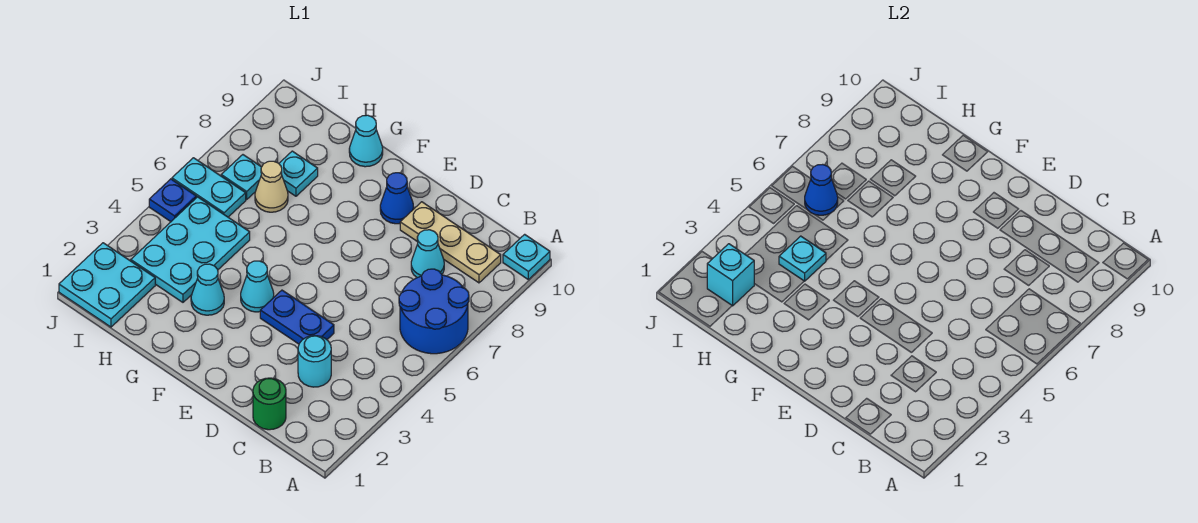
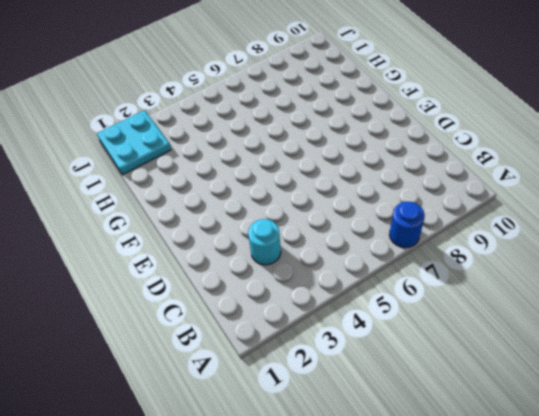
blue 1x1 round brick [389,202,425,248] -> blue 2x2 round brick [399,269,469,354]
none -> cyan 1x1 plate [503,234,550,279]
none -> tan 1x3 plate [400,202,501,283]
none -> green 1x1 round brick [253,378,286,430]

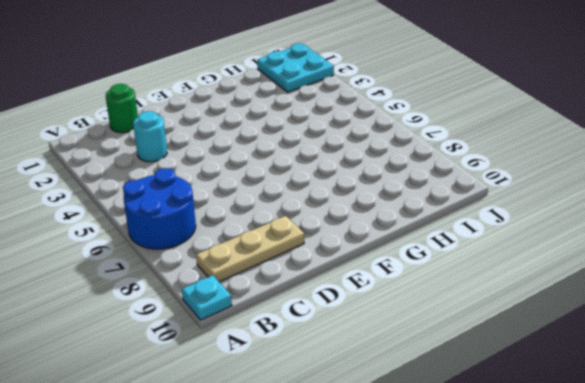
none -> cyan 1x1 cone [411,230,444,278]
none -> blue 1x2 plate [260,290,334,344]
none -> blue 1x1 cone [380,173,414,224]

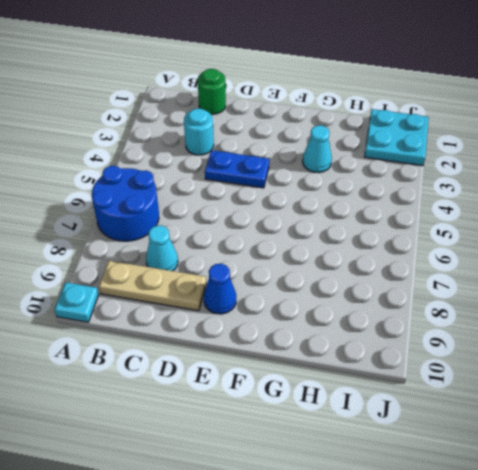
none -> cyan 1x1 cone [241,261,274,312]
none -> cyan 1x1 cone [349,115,383,167]
none -> cyan 2x3 plate [131,197,250,302]

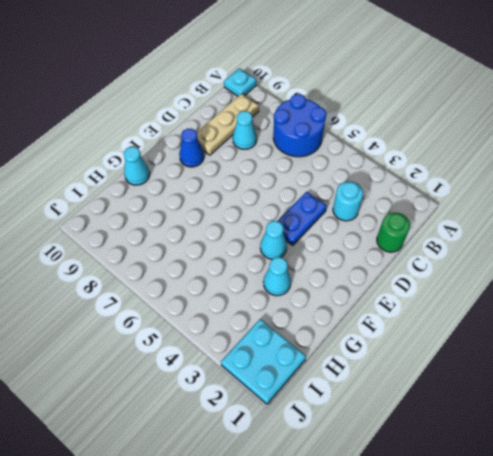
none -> cyan 2x3 plate [131,197,250,302]
none -> tan 1x1 cone [255,161,288,212]
none -> cyan 1x1 plate [279,151,318,196]

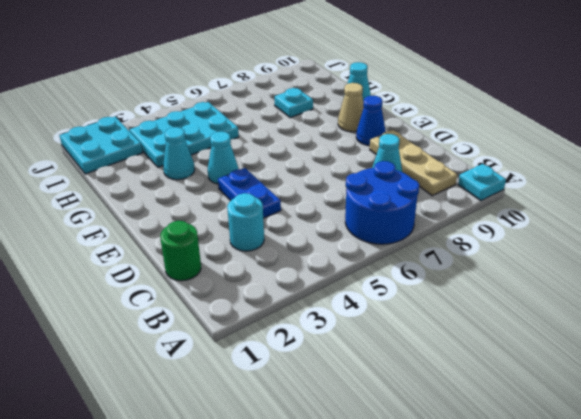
tan 1x1 cone [338,83,364,132] -> tan 1x1 cone moved to [255,161,288,212]
none -> cyan 1x2 plate [172,158,246,217]
none -> cyan 1x1 plate [221,155,261,200]
none -> blue 1x1 plate [149,179,196,222]

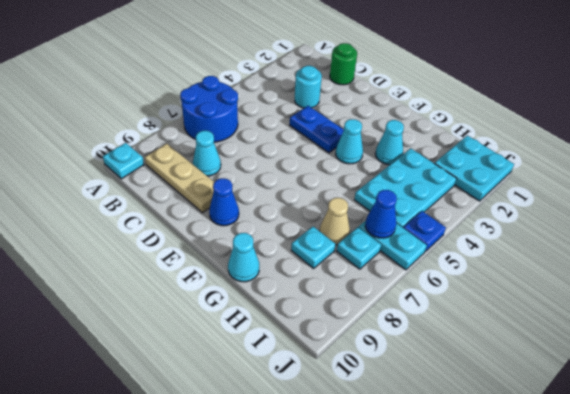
none -> cyan 1x1 plate [779,236,826,281]
none -> cyan 1x1 brick [707,244,754,306]

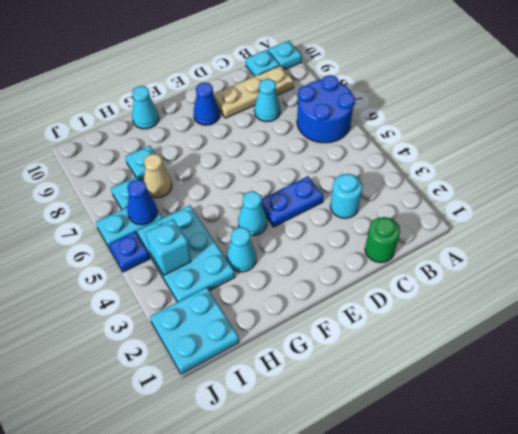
cyan 1x1 plate [246,50,280,76] -> cyan 1x1 plate moved to [779,236,826,281]
cyan 1x1 brick [146,219,191,275] -> cyan 1x1 brick moved to [707,244,754,306]

